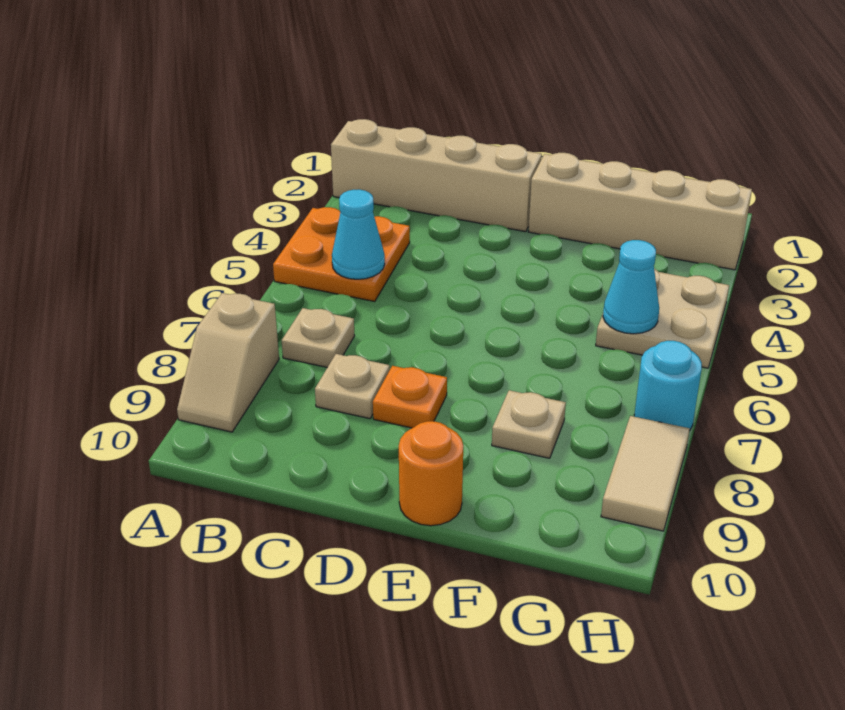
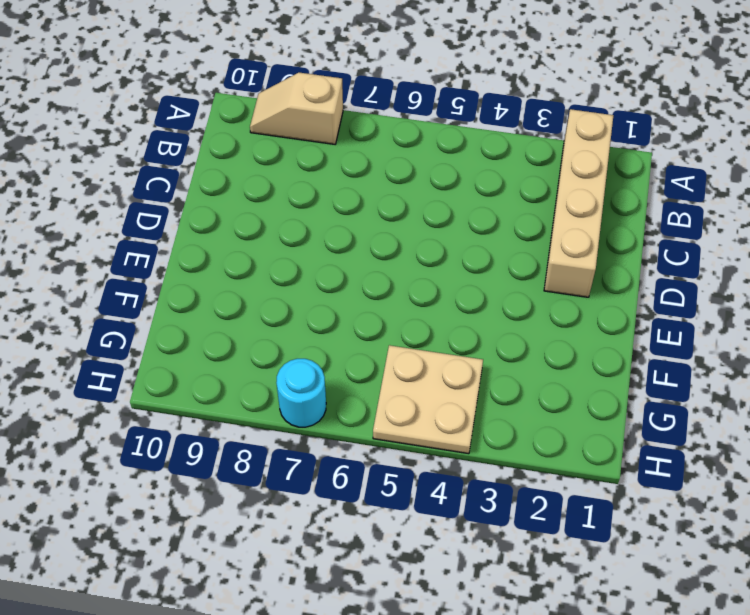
none -> orange 2x2 plate [273,207,410,302]
none -> tan 1x1 plate [282,308,355,367]
none -> tan 1x1 plate [315,354,390,419]

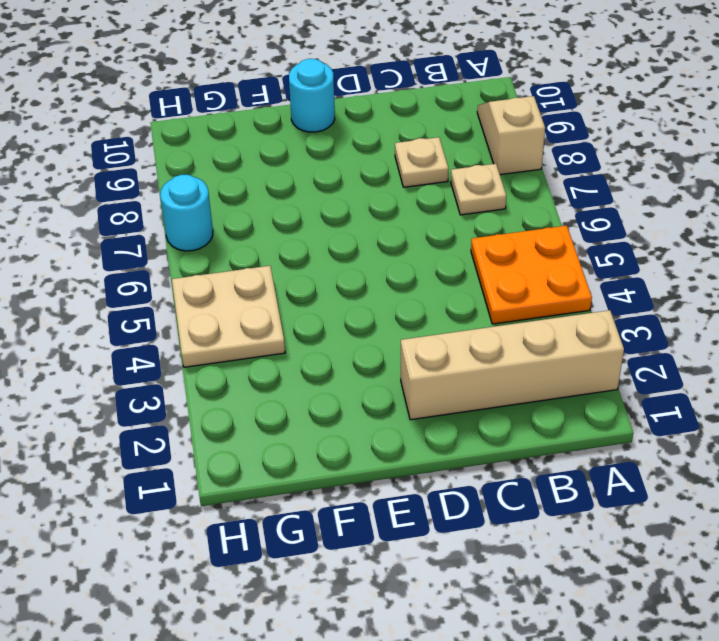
cyan 1x1 round brick [289,59,335,132] -> orange 1x1 round brick [399,421,463,526]
none -> orange 1x1 plate [373,366,447,428]
none -> tan 1x4 brick [528,153,752,270]
none -> tan 1x1 plate [492,390,566,458]

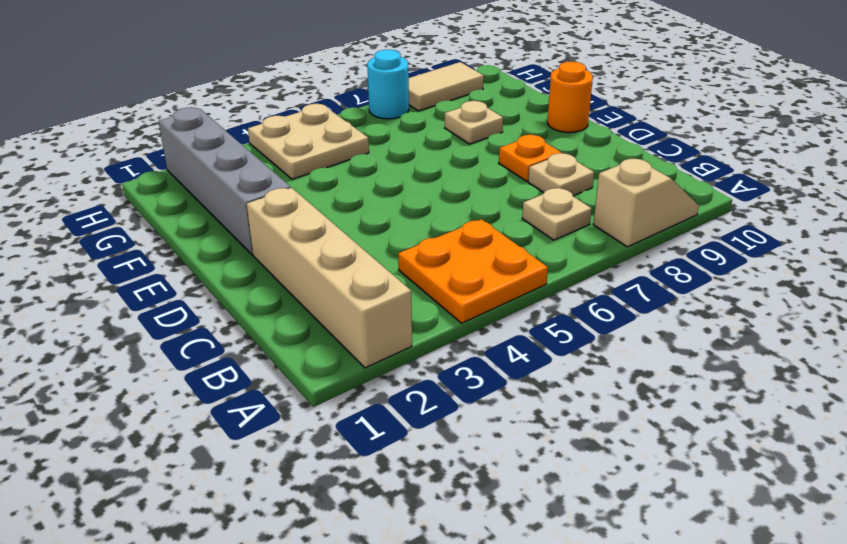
grey 1x4 brick [158,107,291,255] -> tan 1x4 brick [528,153,752,270]
none -> cyan 1x1 cone [332,189,385,279]
none -> cyan 1x1 cone [603,240,659,334]

